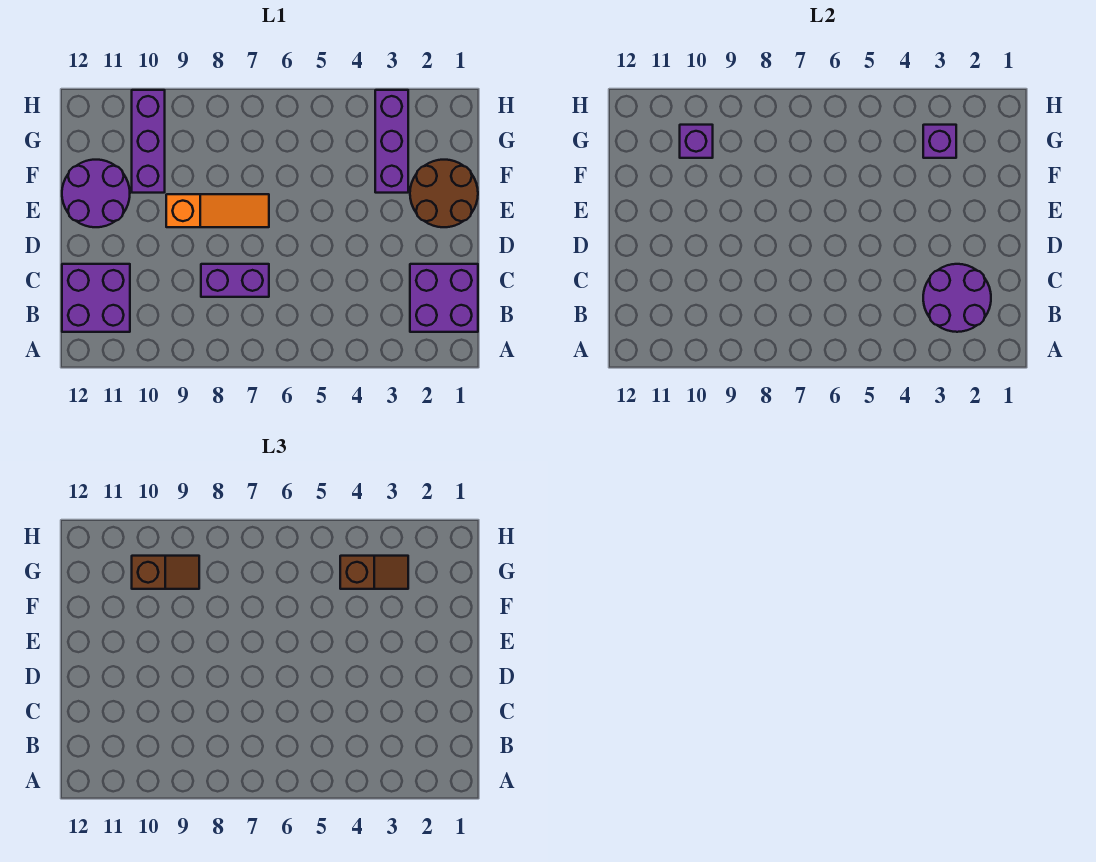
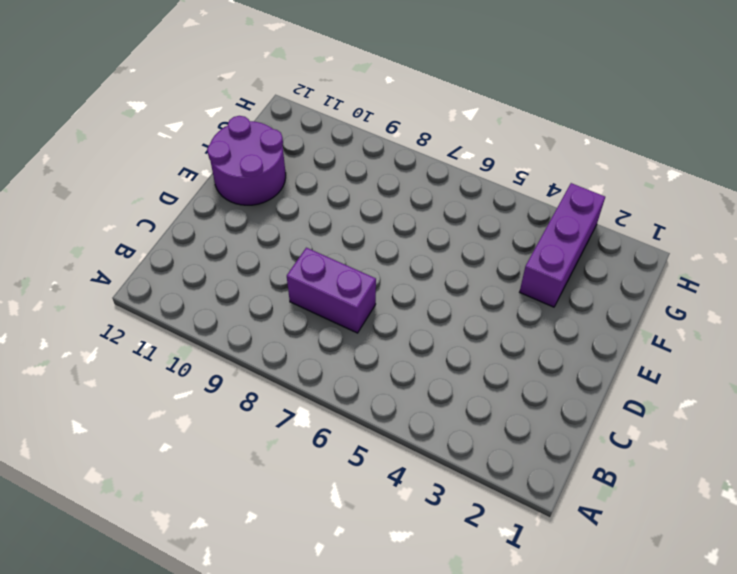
none -> purple 2x2 brick [410,264,478,332]
none -> purple 2x2 brick [62,264,130,332]
none -> brown 2x2 round brick [410,160,478,227]

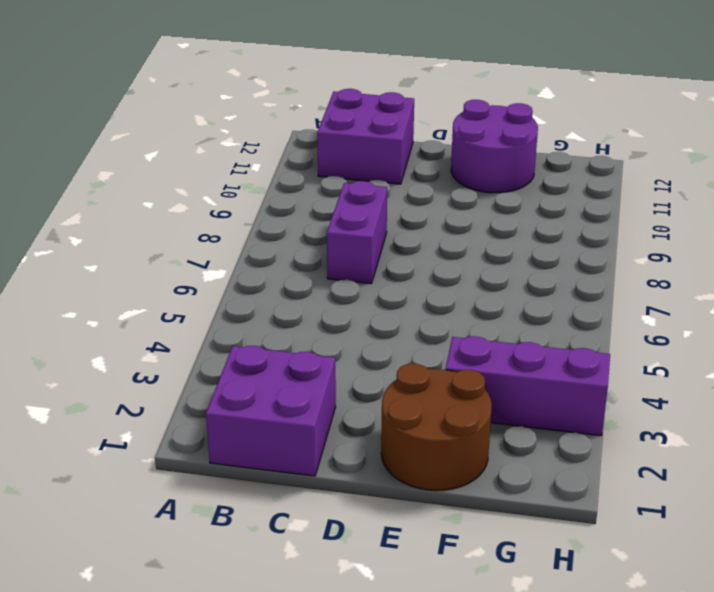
none -> orange 1x3 slope [166,194,269,227]
none -> purple 1x3 brick [132,90,165,193]
none -> purple 2x2 round brick [923,264,991,332]

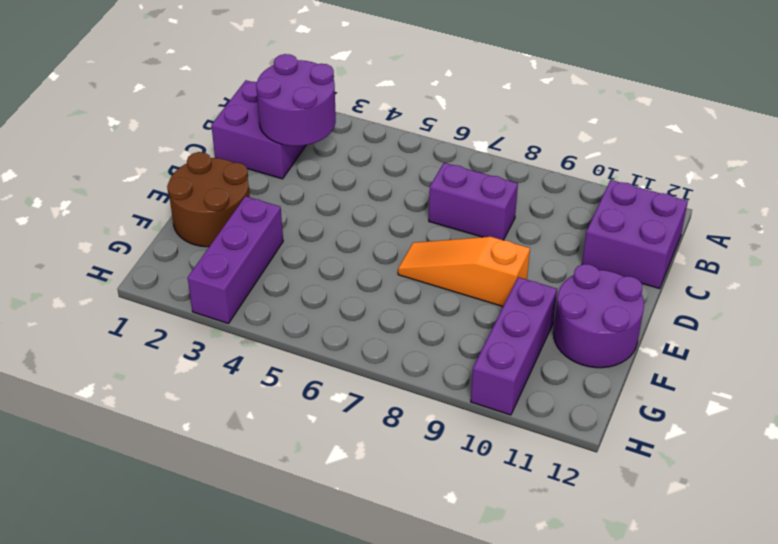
none -> purple 1x1 brick [923,125,956,158]
none -> purple 1x1 brick [680,125,713,158]
none -> brown 1x2 slope [340,556,408,589]

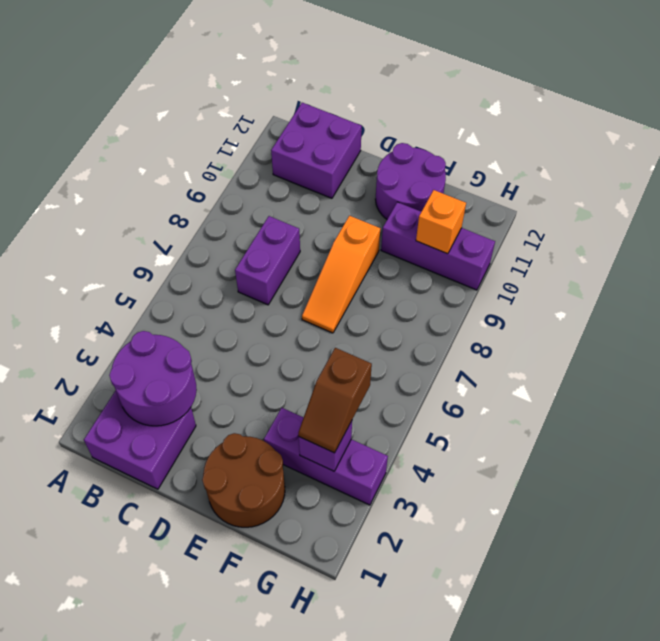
orange 1x1 brick [416,190,466,254] -> purple 1x1 brick [680,125,713,158]
none -> brown 1x2 slope [132,556,199,589]

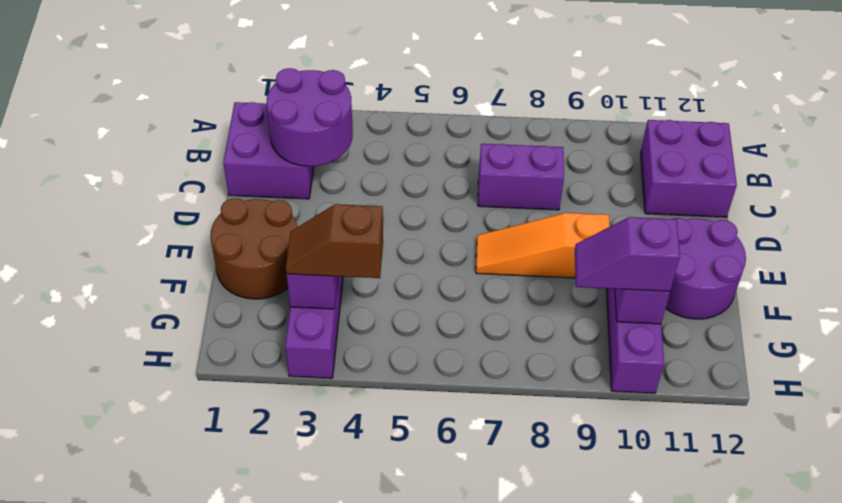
purple 1x2 slope [575,217,680,291] -> brown 1x2 slope [132,556,199,589]

